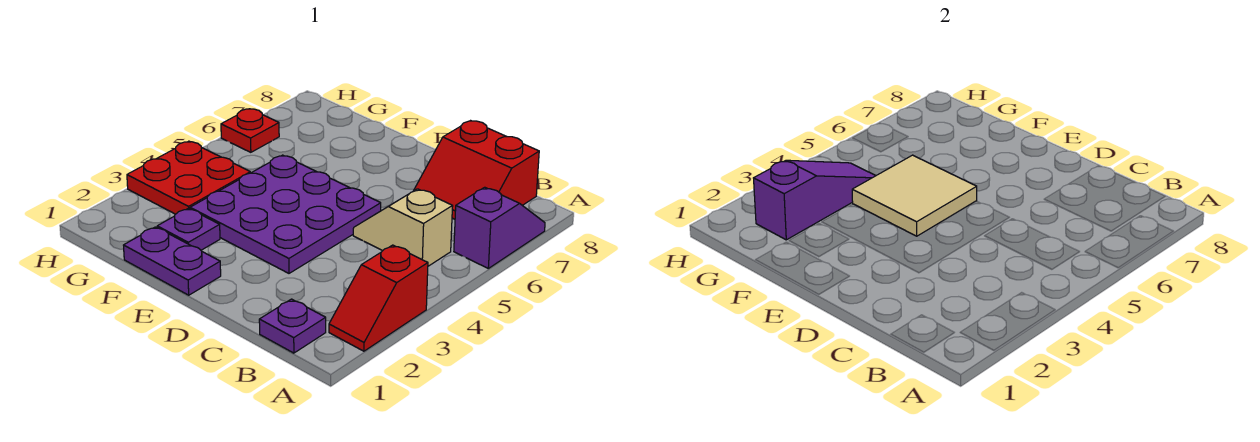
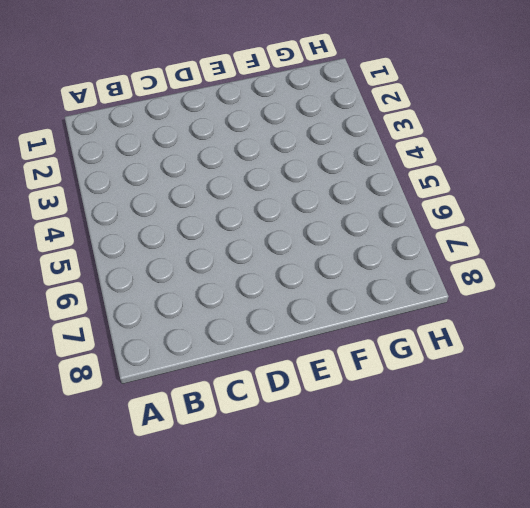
none -> red 1x2 slope [329,245,428,351]
none -> purple 1x2 slope [454,187,545,268]
none -> purple 1x1 plate [259,299,326,353]

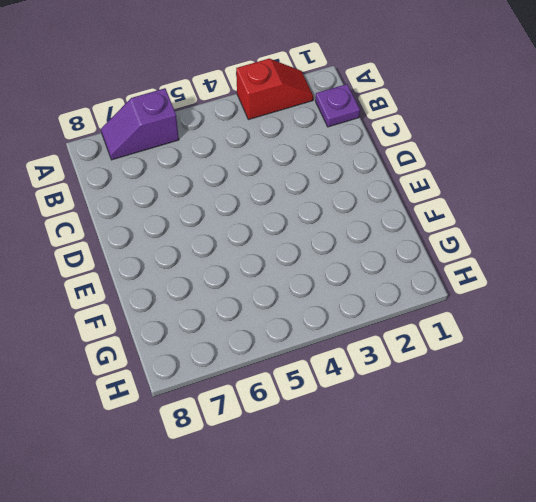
none -> tan 1x2 slope [353,189,453,266]
none -> red 2x2 slope [414,121,539,219]
none -> purple 3x3 plate [190,155,381,273]

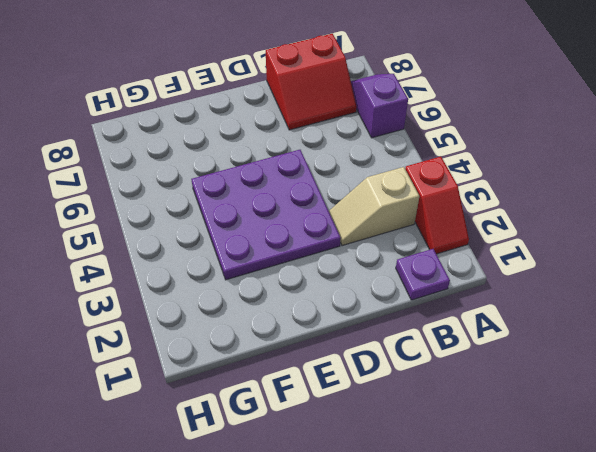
tan 1x2 slope [329,167,419,246] -> tan 1x2 slope moved to [353,189,453,266]
none -> purple 1x2 plate [124,227,221,295]
none -> purple 1x1 plate [157,208,220,250]
none -> red 2x2 plate [127,141,250,214]

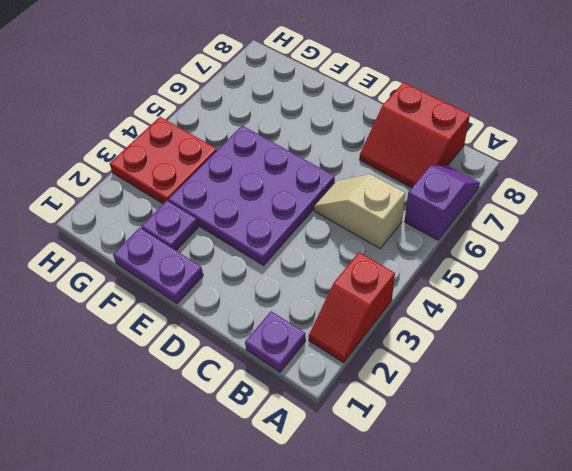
none -> red 1x1 plate [221,109,279,152]
none -> tan 2x2 tile [852,155,977,236]
none -> purple 1x3 slope [754,160,876,240]

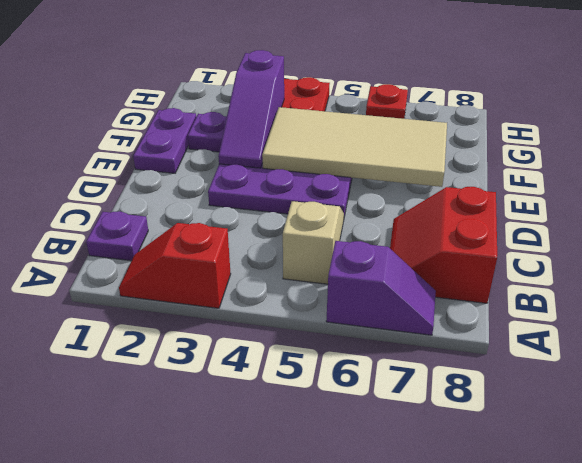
purple 1x3 slope [218,50,284,168] -> purple 1x3 slope turned to [754,160,876,240]
tan 2x4 tile [262,107,447,187] -> tan 2x2 tile [852,155,977,236]

